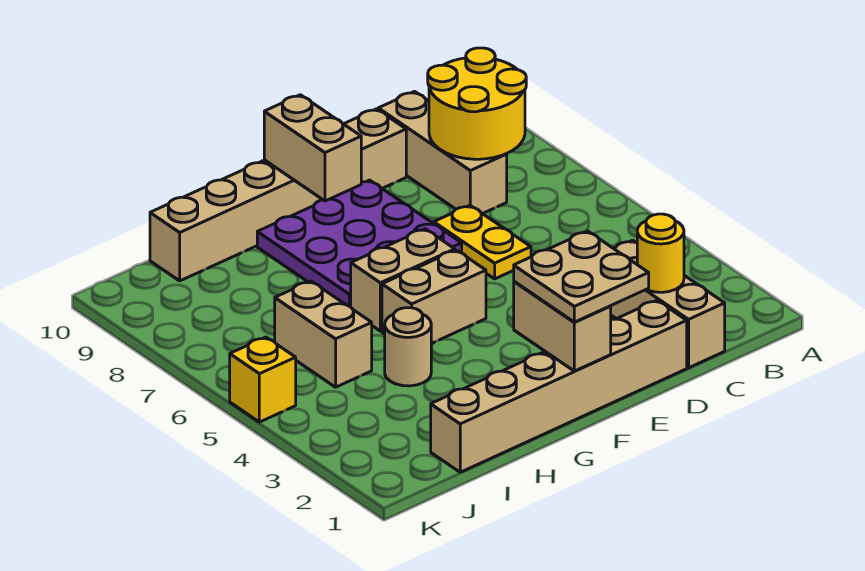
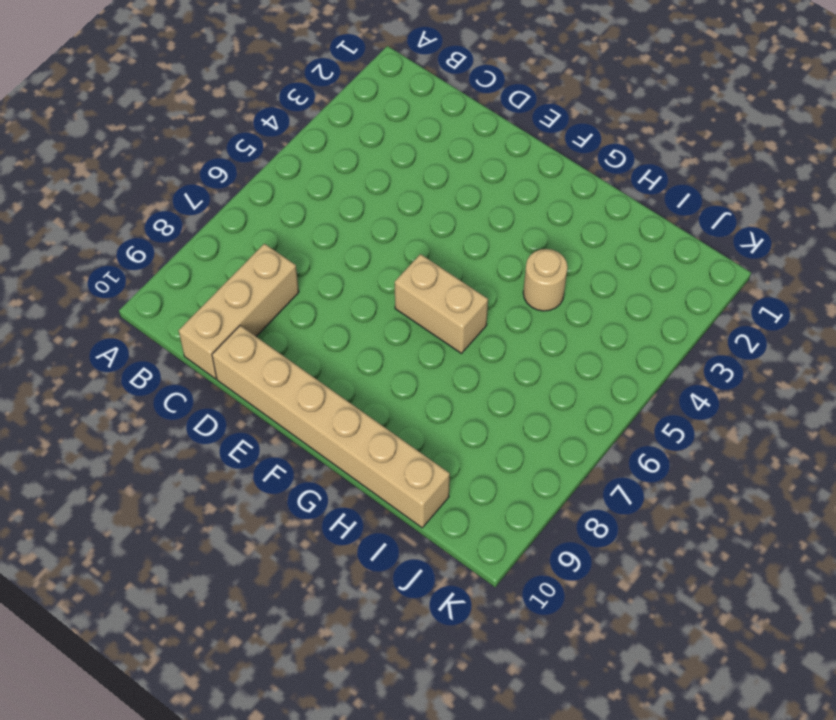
none -> tan 1x3 brick [611,240,725,368]
none -> tan 1x6 brick [431,300,687,472]
none -> yellow 1x2 plate [434,205,531,279]

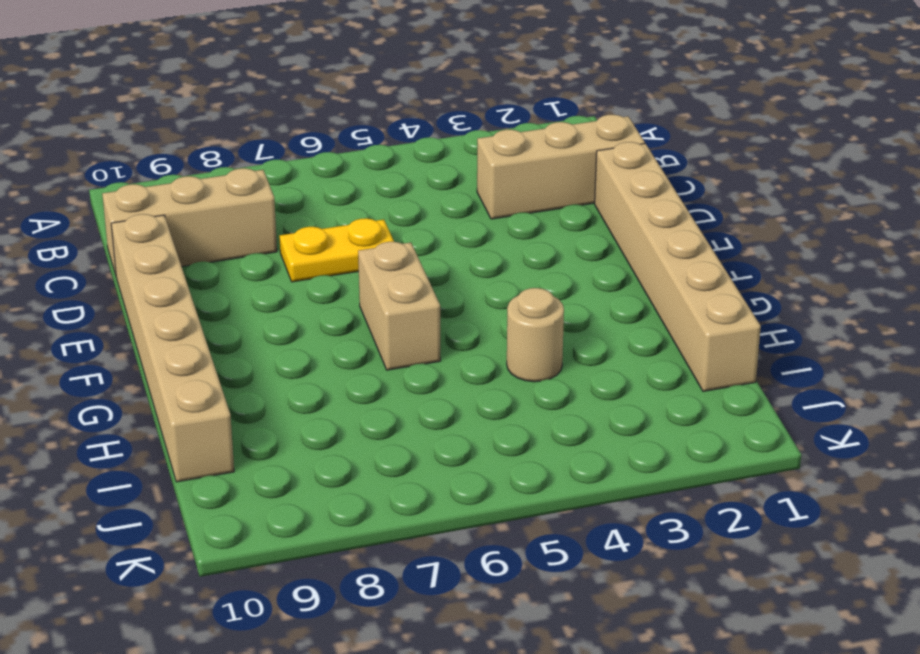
none -> purple 3x3 plate [257,180,462,307]
none -> tan 1x2 brick [382,250,486,344]
none -> tan 1x2 brick [275,281,372,387]

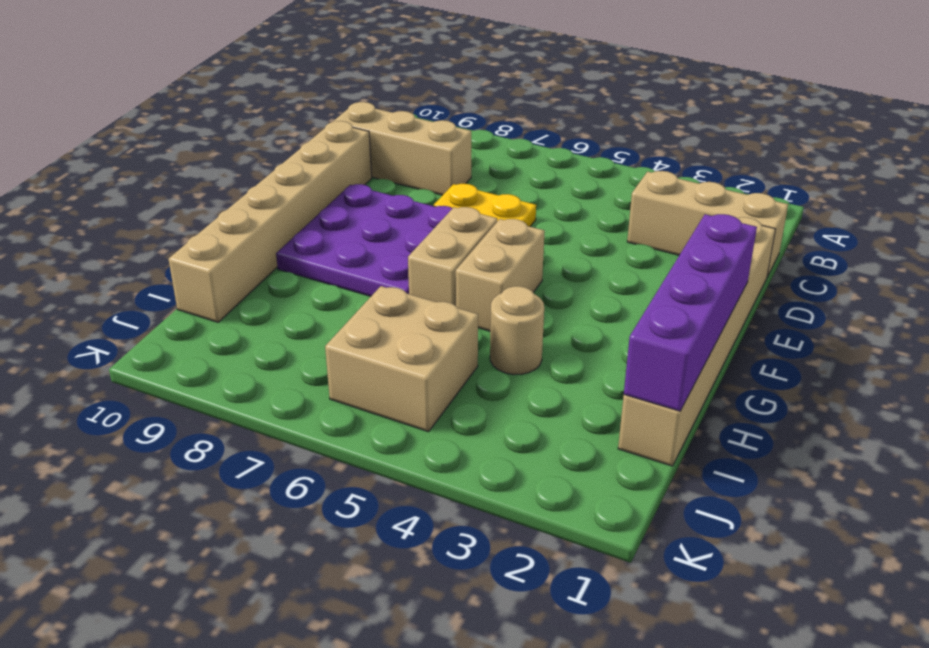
purple 1x4 brick [624,214,757,411] -> tan 1x2 brick [514,282,611,371]
tan 2x2 brick [325,286,478,432] -> tan 1x2 brick [275,281,372,387]
none -> yellow 1x1 brick [230,337,296,422]
none -> yellow 2x2 round brick [428,48,526,159]
none -> yellow 1x1 round brick [637,214,684,292]

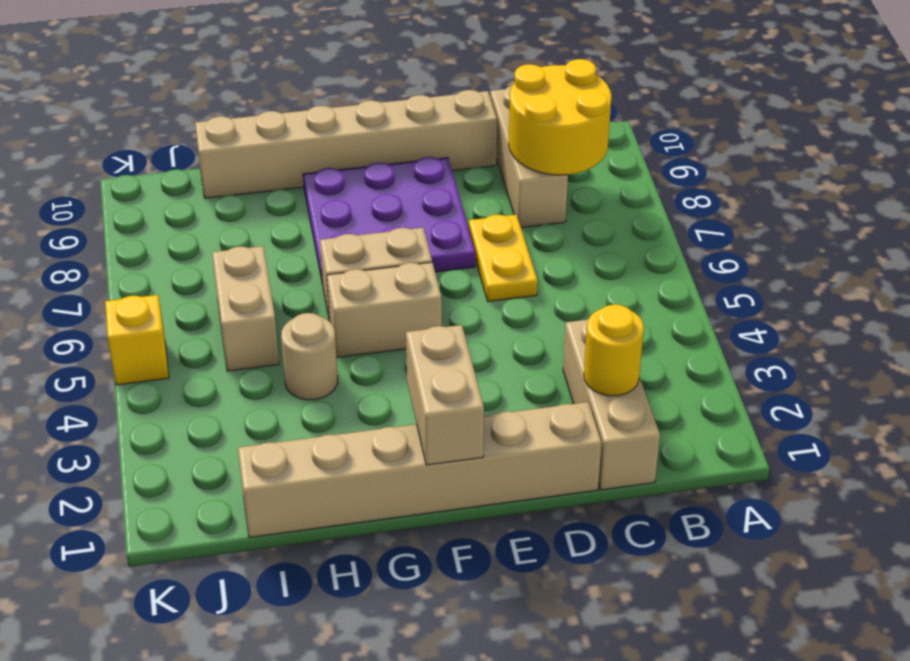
none -> tan 1x2 brick [264,95,361,201]
none -> tan 2x2 plate [514,231,649,322]

